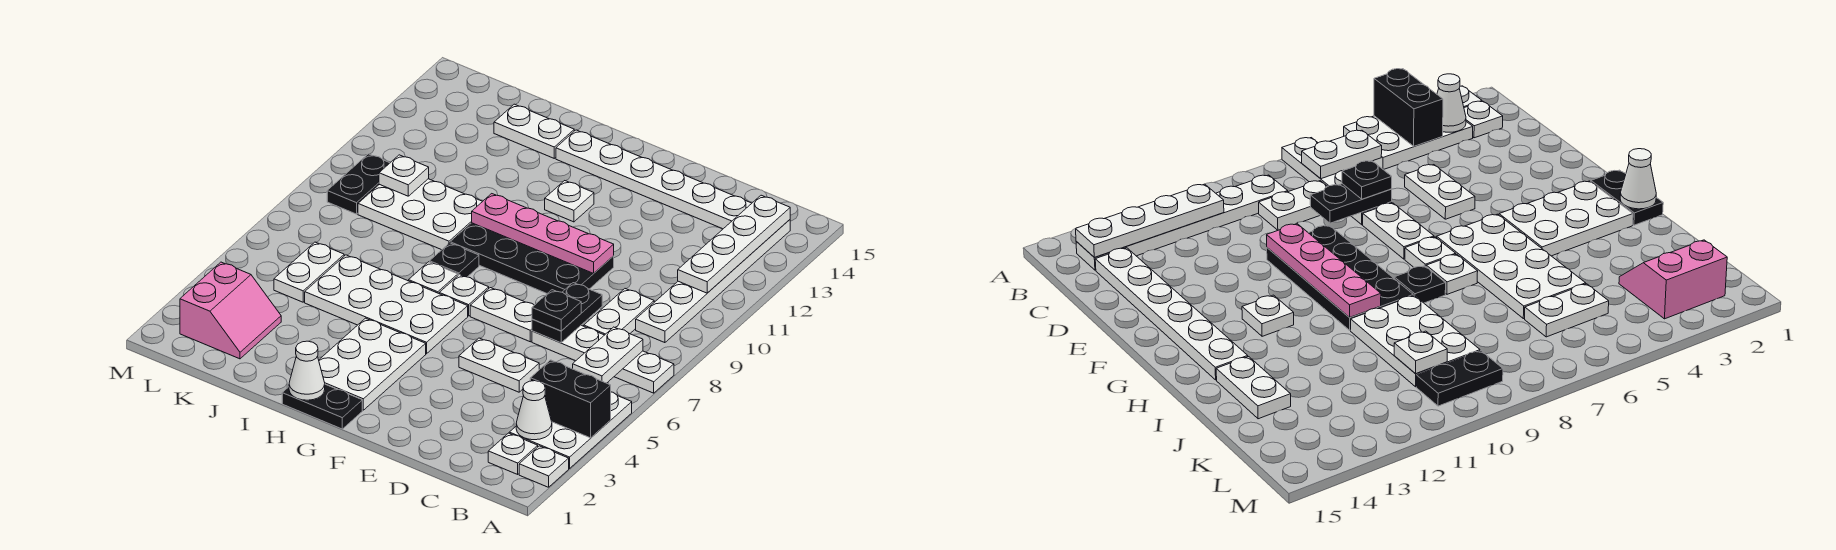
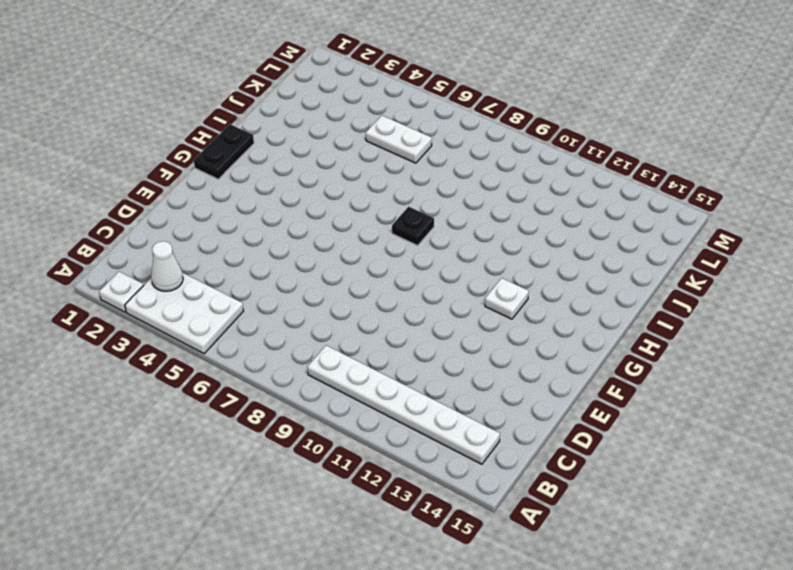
none -> white 1x4 plate [532,325,674,393]
none -> white 1x1 plate [488,433,538,474]
none -> white 1x2 plate [584,289,654,335]
none -> white 1x6 plate [556,130,752,229]

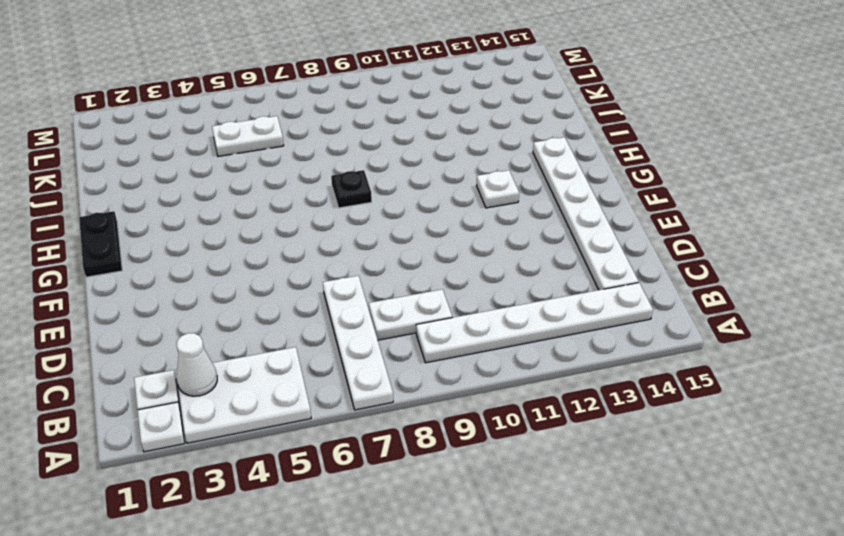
none -> white 1x2 plate [459,338,539,392]
none -> white 1x2 plate [470,288,534,342]
none -> black 2x4 plate [451,223,614,293]
none -> white 2x3 plate [319,318,426,410]

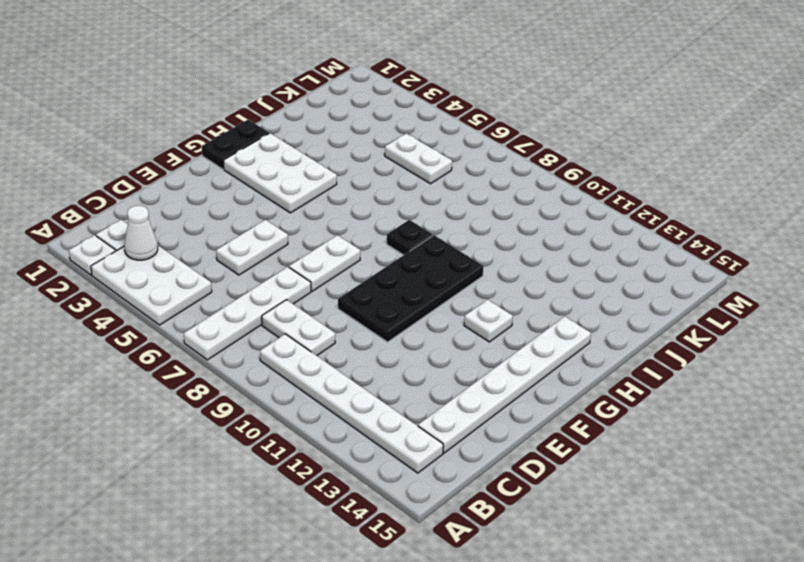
none -> white 2x4 plate [305,255,468,354]
none -> white 1x1 plate [439,275,489,316]
none -> white 1x1 plate [409,262,458,293]
none -> white 2x3 plate [358,179,483,250]

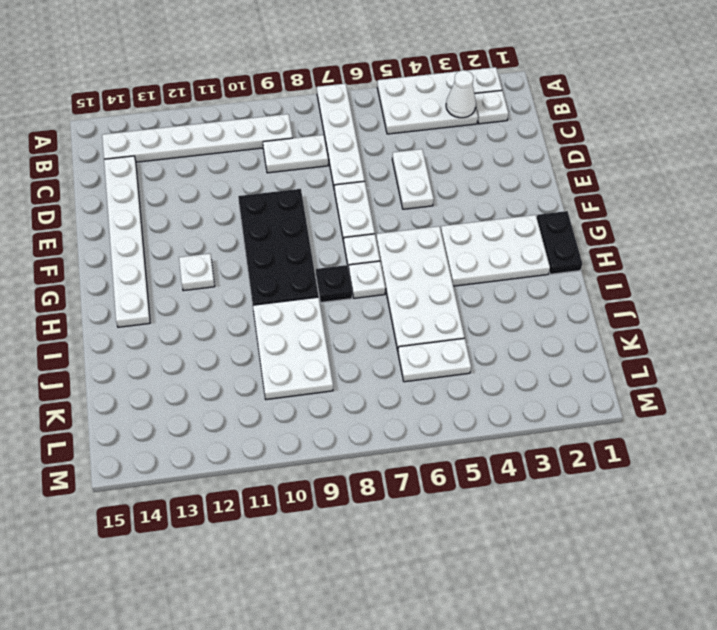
none -> white 1x2 plate [494,104,574,158]
none -> pink 2x2 slope [180,262,281,359]
none -> black 1x2 plate [327,154,389,214]
none -> black 1x2 brick [530,360,611,438]

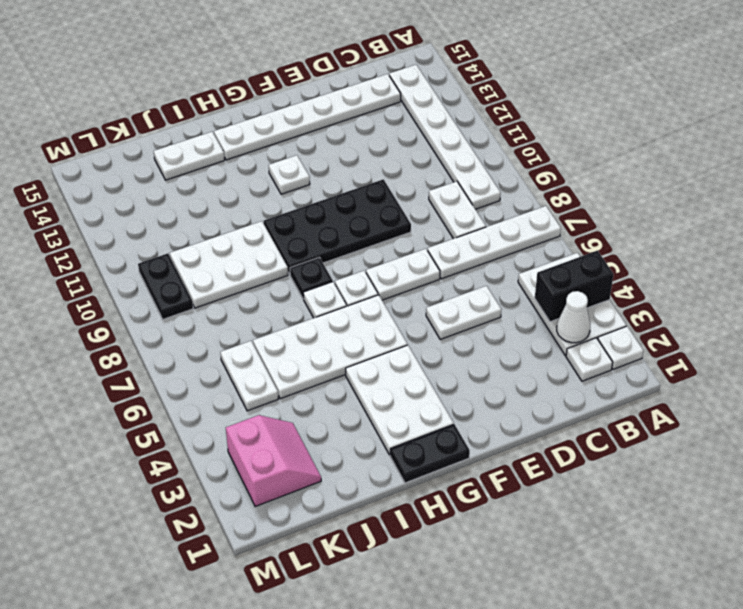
none -> white 1x2 plate [573,327,643,383]
none -> white 1x4 plate [678,195,790,293]
none -> black 1x2 plate [532,283,602,343]
none -> pink 1x4 plate [472,194,614,273]

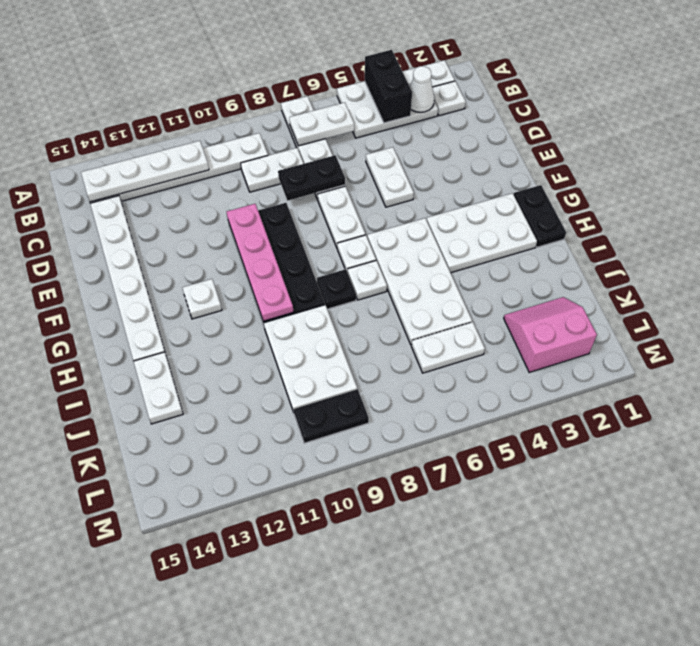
none -> white 1x1 cone [289,341,325,400]
none -> white 1x1 plate [379,155,429,196]
none -> black 1x1 plate [532,290,581,331]

